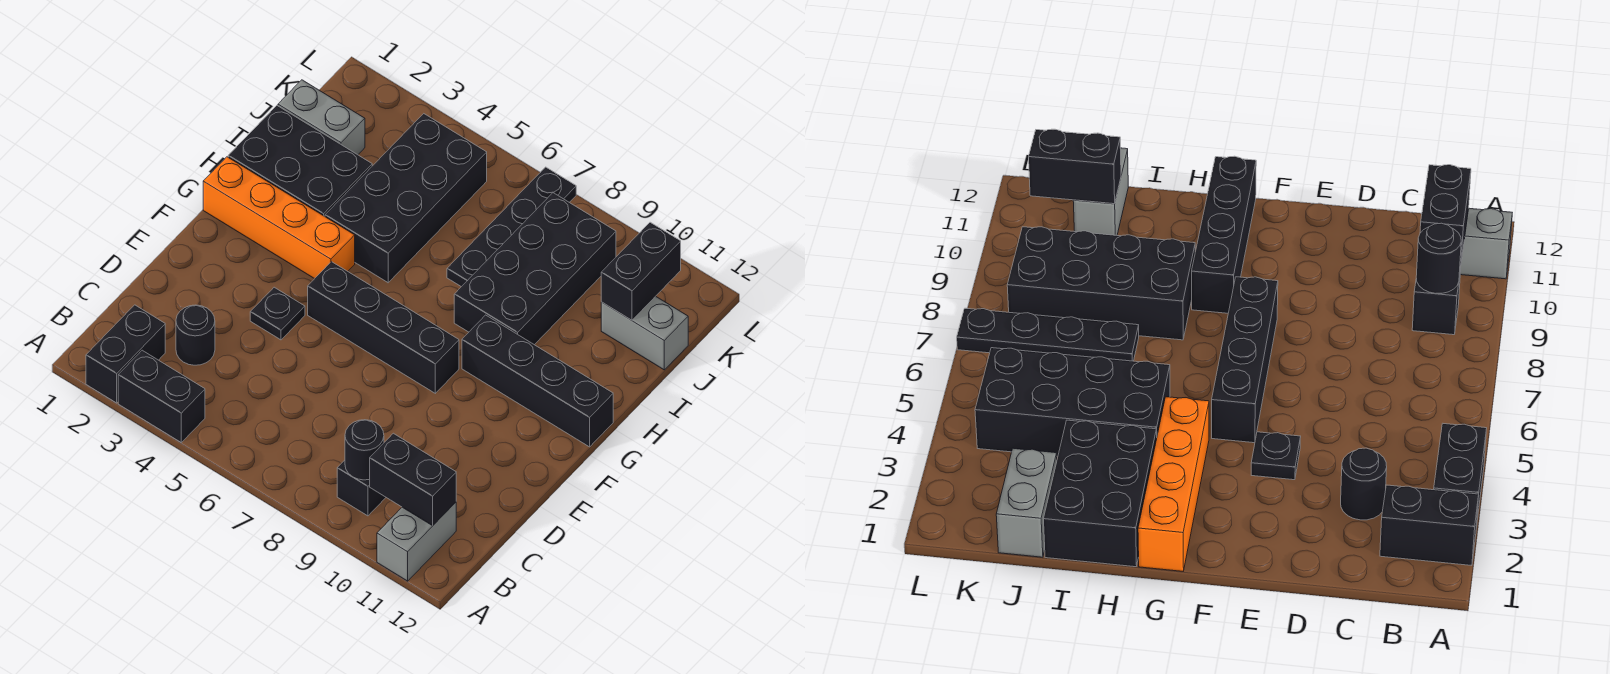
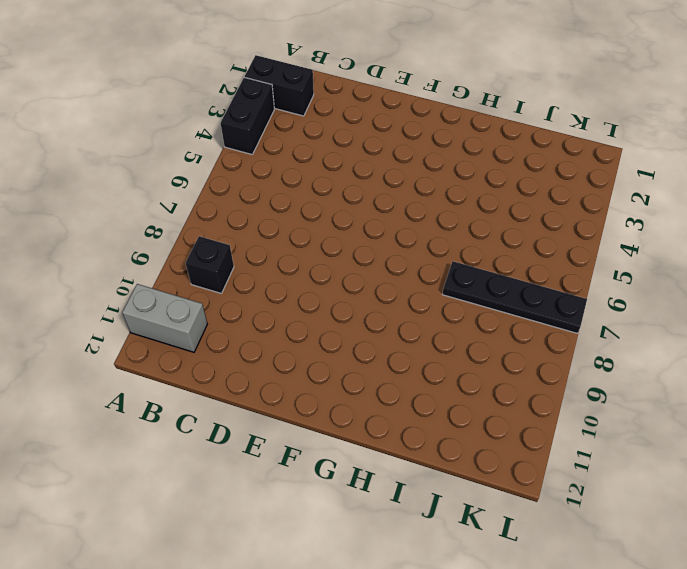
none -> black 1x1 round brick [176,305,215,365]
none -> black 1x1 plate [250,287,305,340]
none -> black 1x4 brick [308,262,459,393]

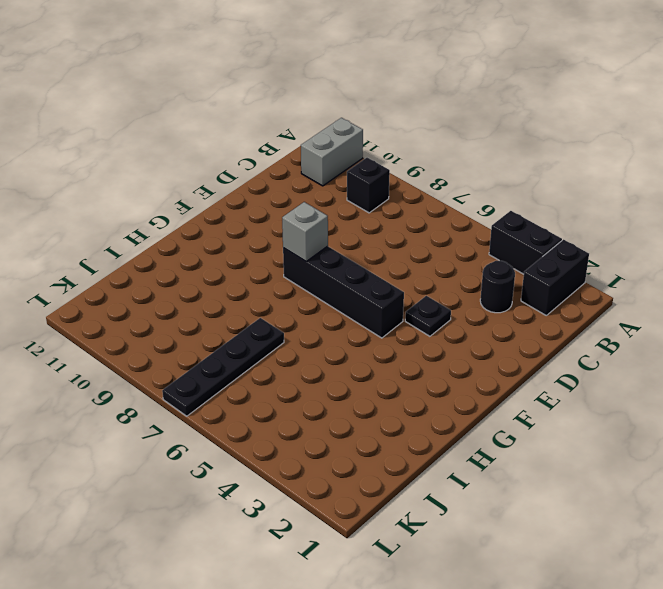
grey 1x1 brick [282,202,328,261] -> none
none -> orange 1x4 brick [203,157,355,279]
none -> black 1x4 brick [462,315,613,447]
none -> black 2x3 brick [228,106,372,216]

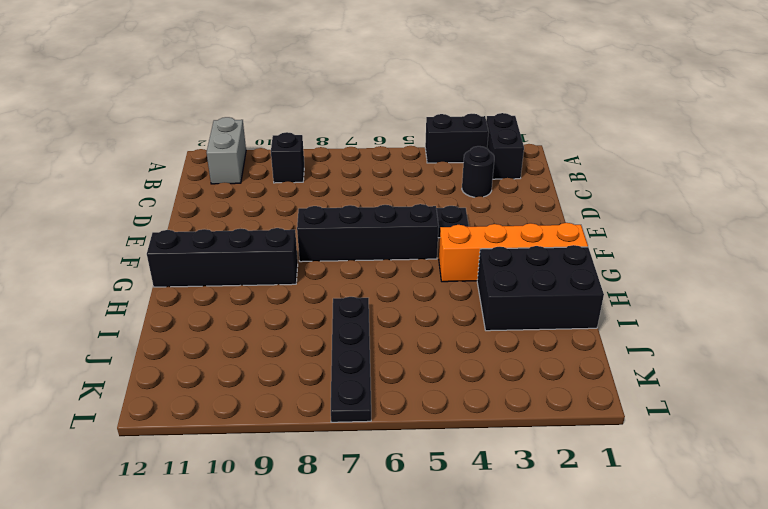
none -> black 2x4 brick [325,114,487,283]
none -> black 2x4 brick [454,193,616,345]
none -> grey 1x2 brick [278,80,365,155]

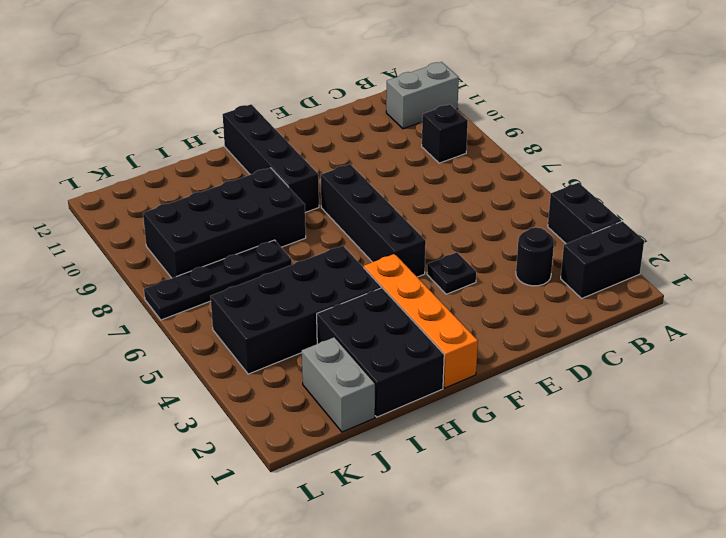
none -> grey 1x2 brick [601,296,688,370]
none -> black 1x1 round brick [345,420,384,480]
none -> black 1x2 brick [370,433,456,526]

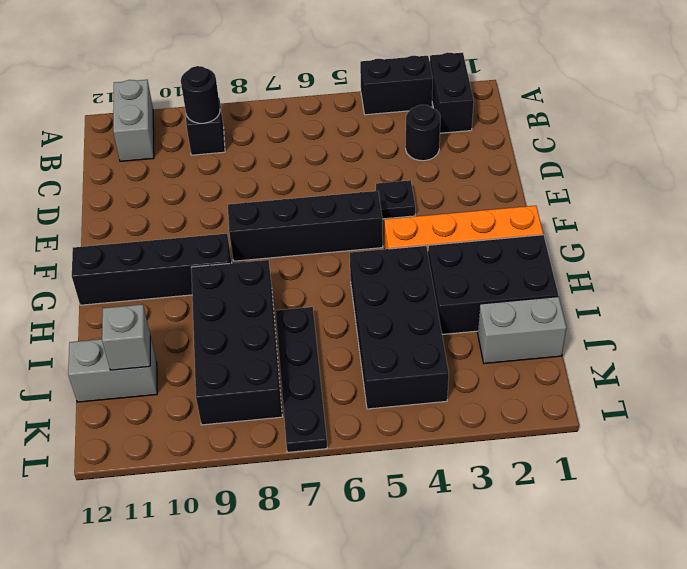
grey 1x1 brick [102,304,150,370] -> black 1x2 brick [601,222,681,320]
none -> black 1x2 brick [370,433,456,526]

